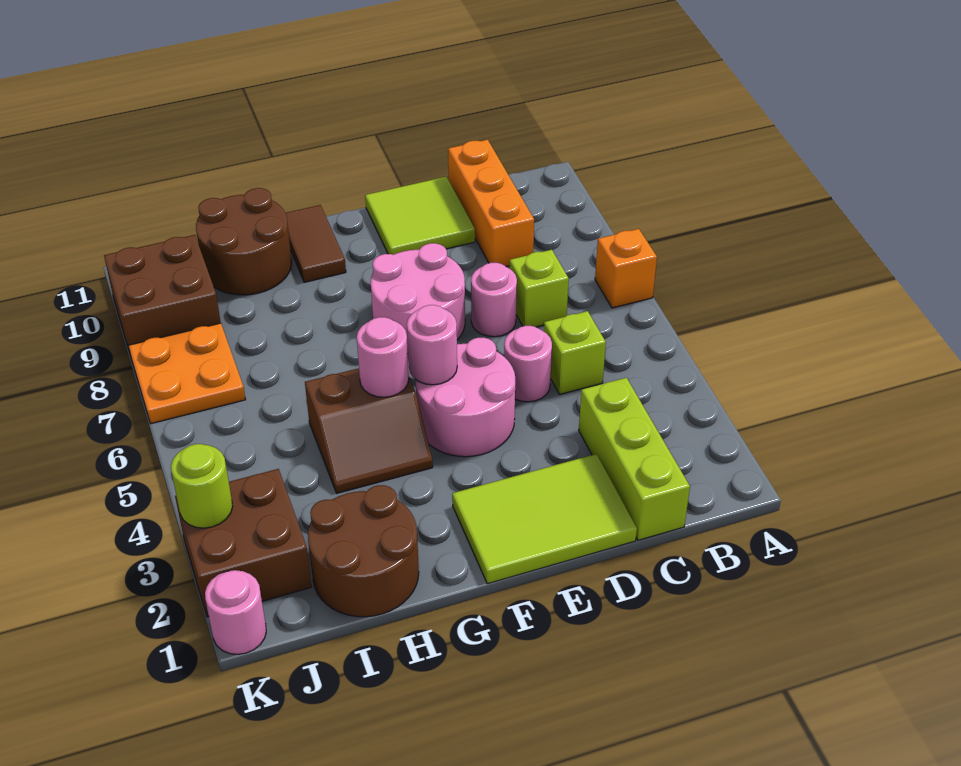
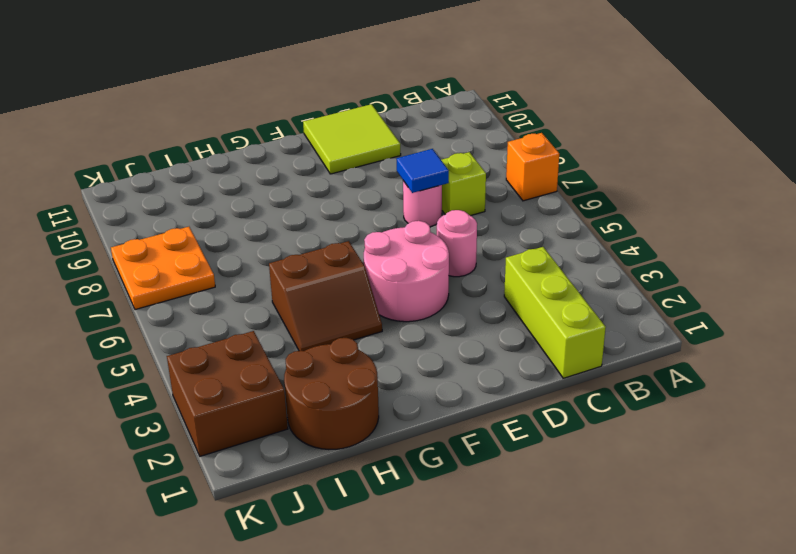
blue 1x1 tile [397,149,449,193] -> none
none -> lime 1x1 brick [544,311,606,394]
none -> orange 1x3 brick [448,140,534,267]
none -> lime 2x3 tile [452,454,637,584]

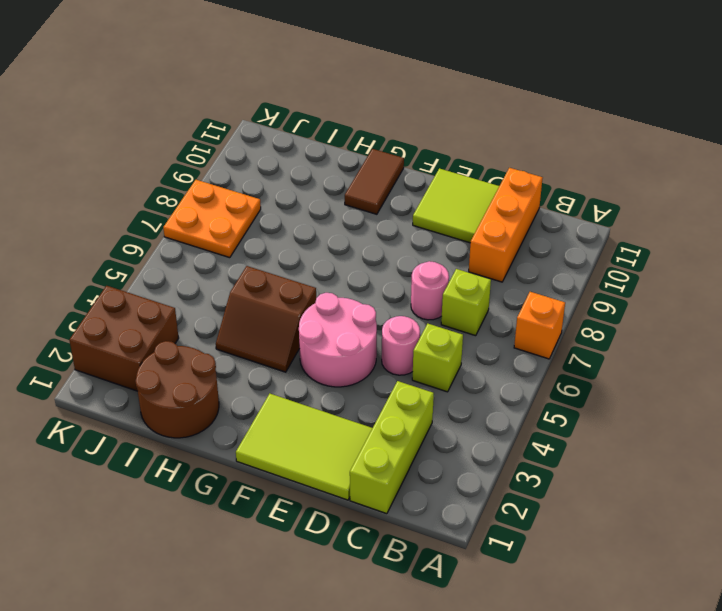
none -> pink 2x2 round brick [371,243,465,350]
none -> brown 2x2 round brick [196,188,292,295]
none -> brown 2x2 brick [104,235,221,352]

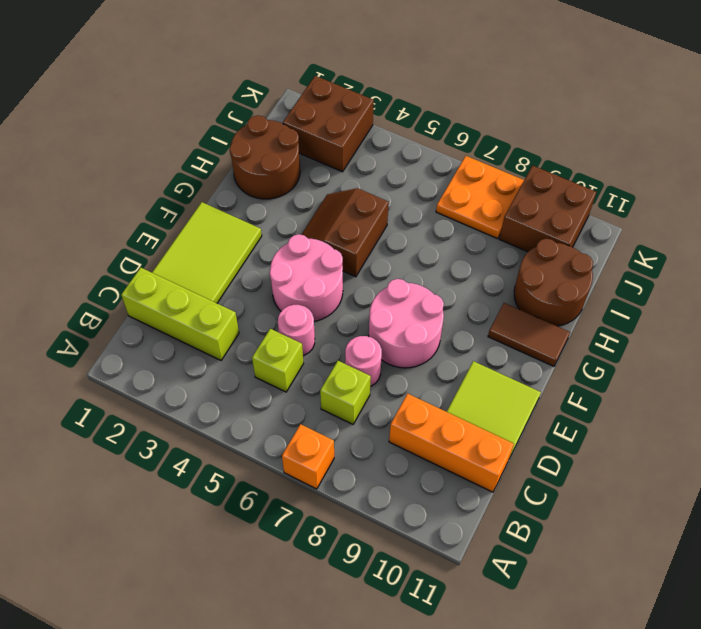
none -> pink 1x1 round brick [205,570,266,654]
none -> pink 1x1 round brick [407,305,457,385]
none -> pink 1x1 round brick [357,317,409,397]

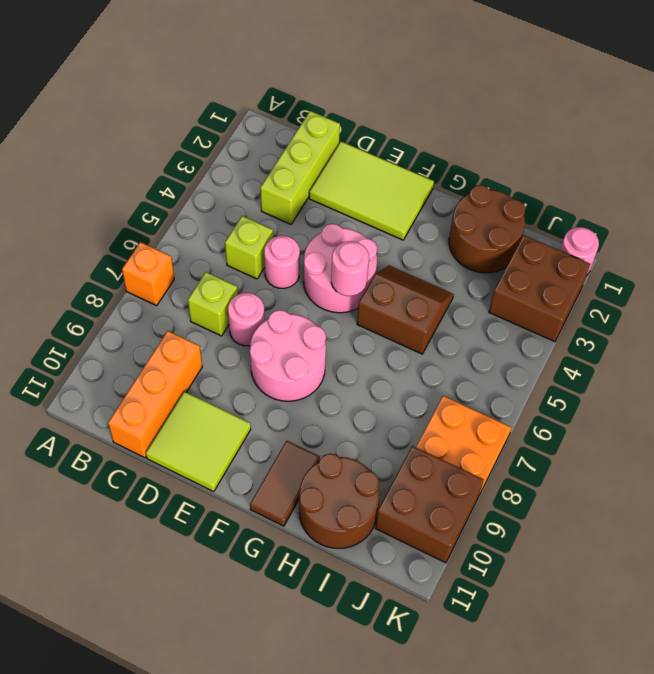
none -> pink 1x1 round brick [357,317,409,397]
none -> lime 1x1 round brick [171,444,233,528]

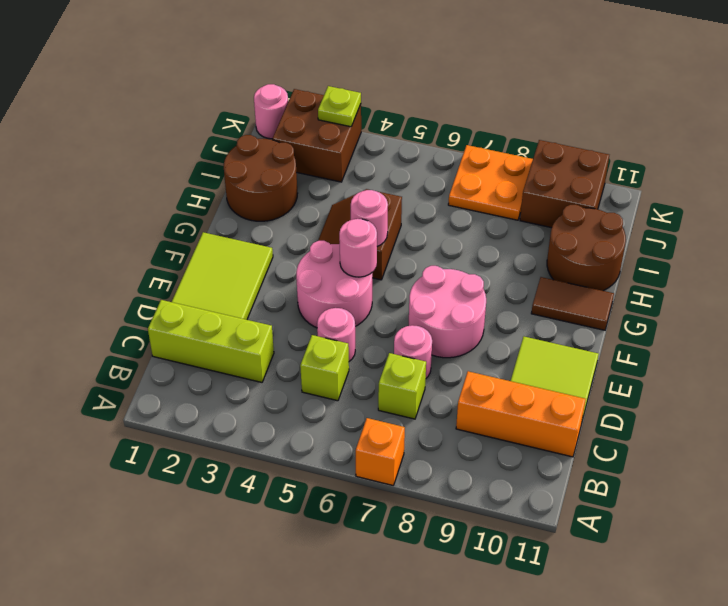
lime 1x1 plate [318,86,361,127] -> lime 1x1 round brick [171,444,233,528]

